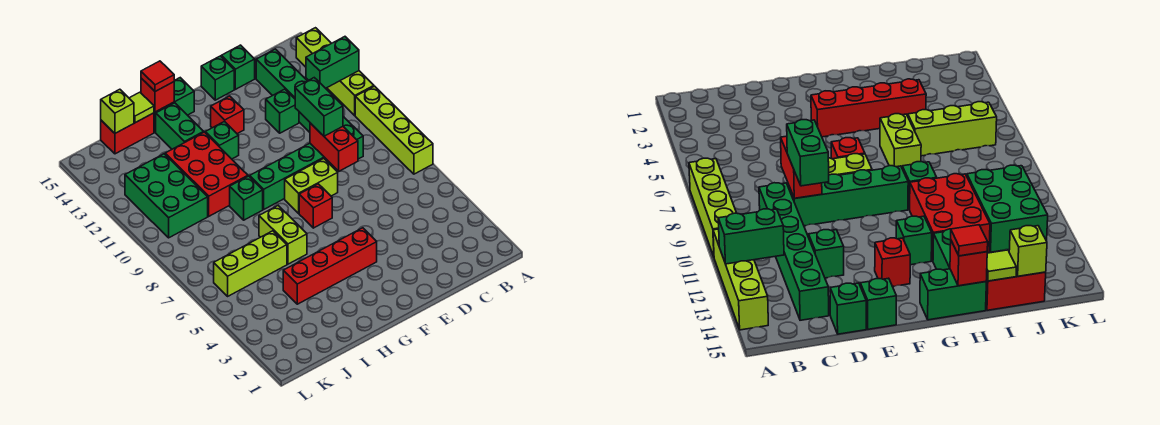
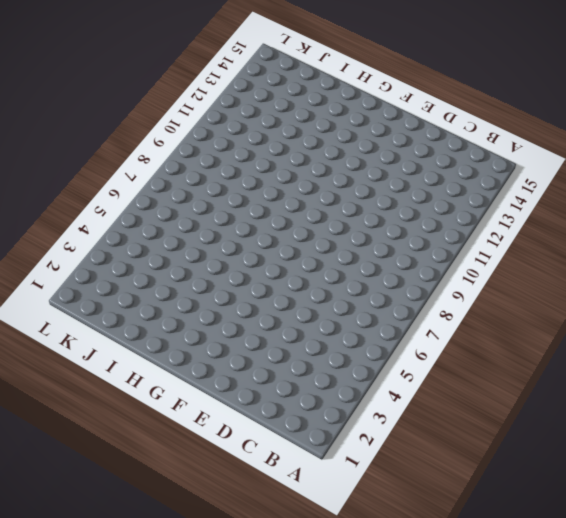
none -> lime 1x4 brick [355,86,433,174]
none -> lime 1x4 brick [296,28,374,116]
none -> green 1x6 brick [256,49,363,159]

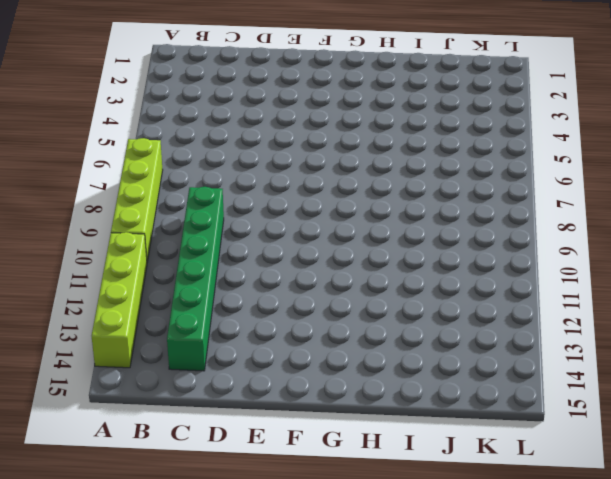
none -> green 1x4 brick [250,143,337,209]
none -> green 1x1 brick [266,89,299,133]
none -> green 1x1 brick [221,45,255,89]

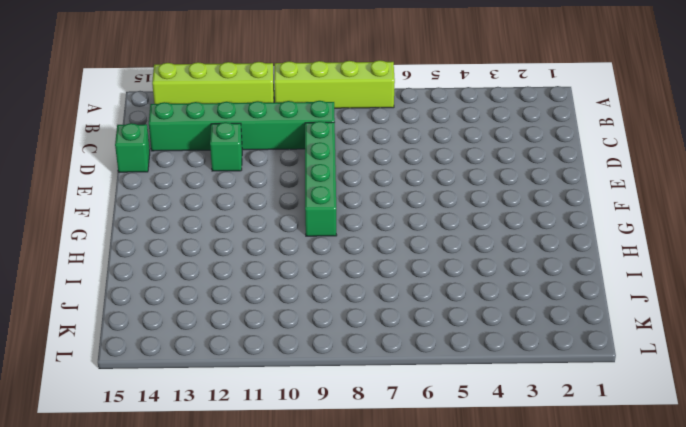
none -> lime 1x2 brick [285,159,338,213]
none -> green 1x1 brick [201,56,234,100]
none -> red 1x4 brick [283,228,377,304]

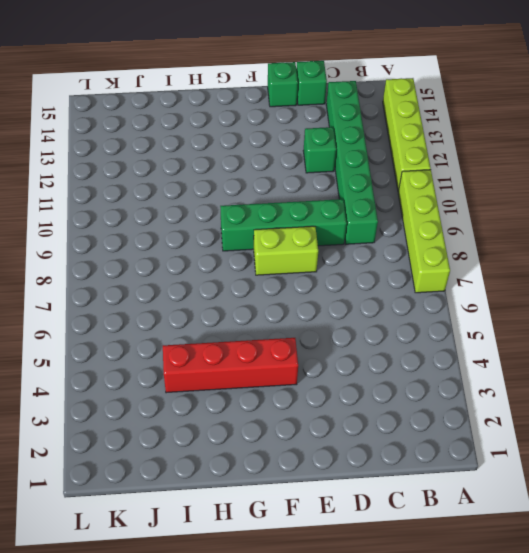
none -> red 1x1 brick [299,184,332,228]
none -> red 1x1 brick [211,96,244,134]
none -> green 1x1 brick [205,121,239,159]

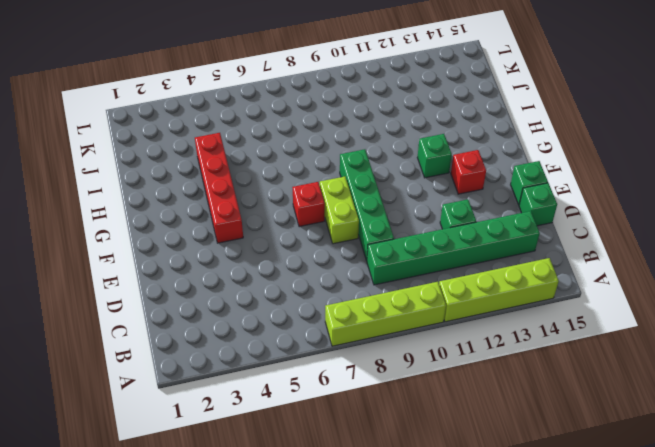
none -> green 1x2 brick [154,78,194,132]
none -> lime 1x2 brick [259,206,307,264]
none -> green 1x1 brick [230,176,263,220]

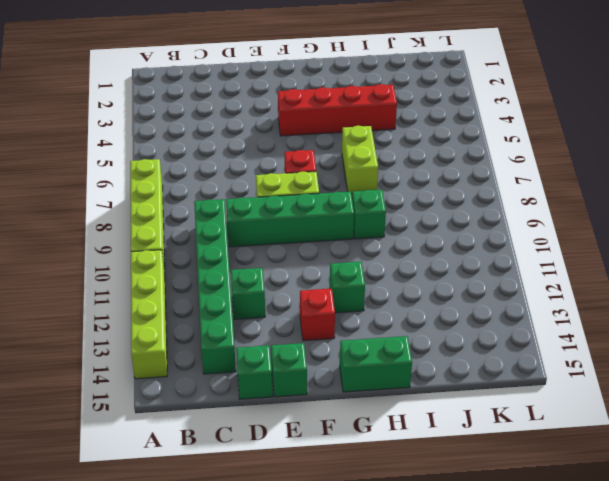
none -> red 2x3 brick [165,132,248,216]
none -> green 1x2 brick [156,103,204,149]
none -> lime 1x3 brick [214,231,287,296]

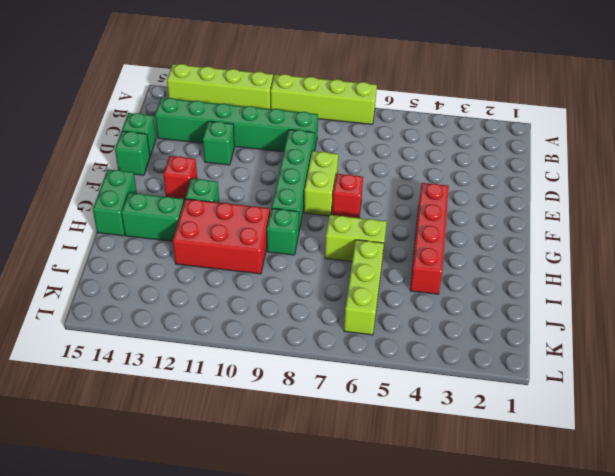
none -> red 1x2 brick [101,113,154,154]
none -> green 2x3 brick [125,154,208,238]
none -> green 1x2 brick [306,37,359,88]

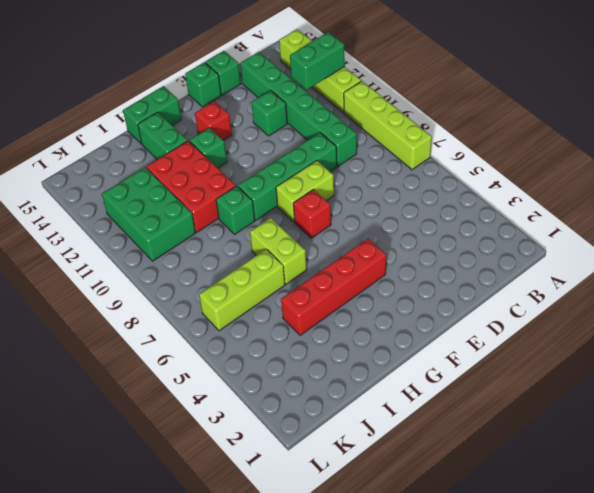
none -> red 1x2 brick [101,113,154,154]
none -> red 1x2 brick [310,123,358,171]
none -> red 1x1 brick [141,78,174,112]

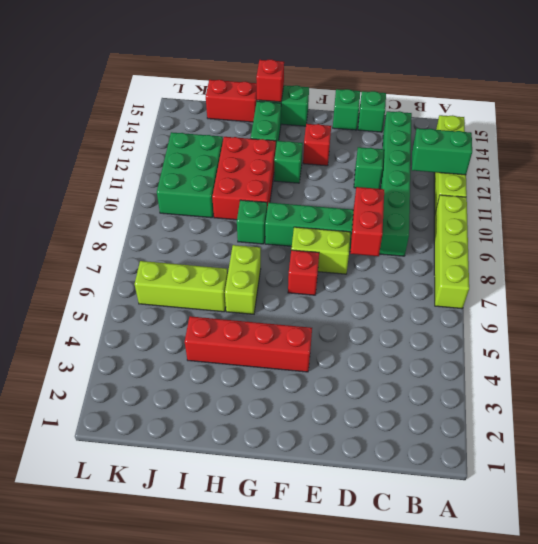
none -> lime 1x1 tile [129,92,154,123]
none -> lime 1x1 brick [101,89,134,133]
none -> green 1x2 brick [295,78,343,136]

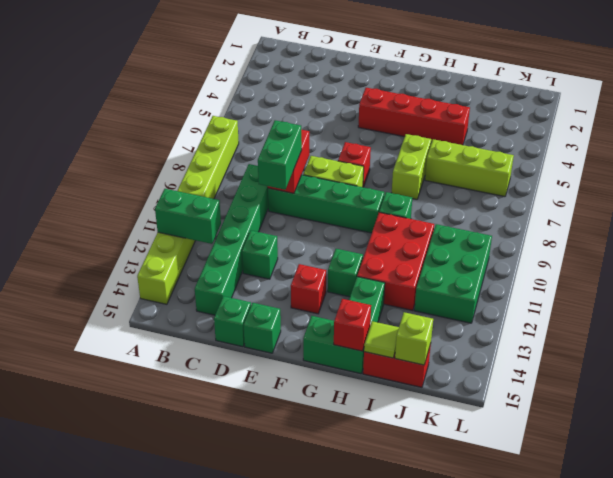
none -> red 1x1 tile [141,61,174,91]

